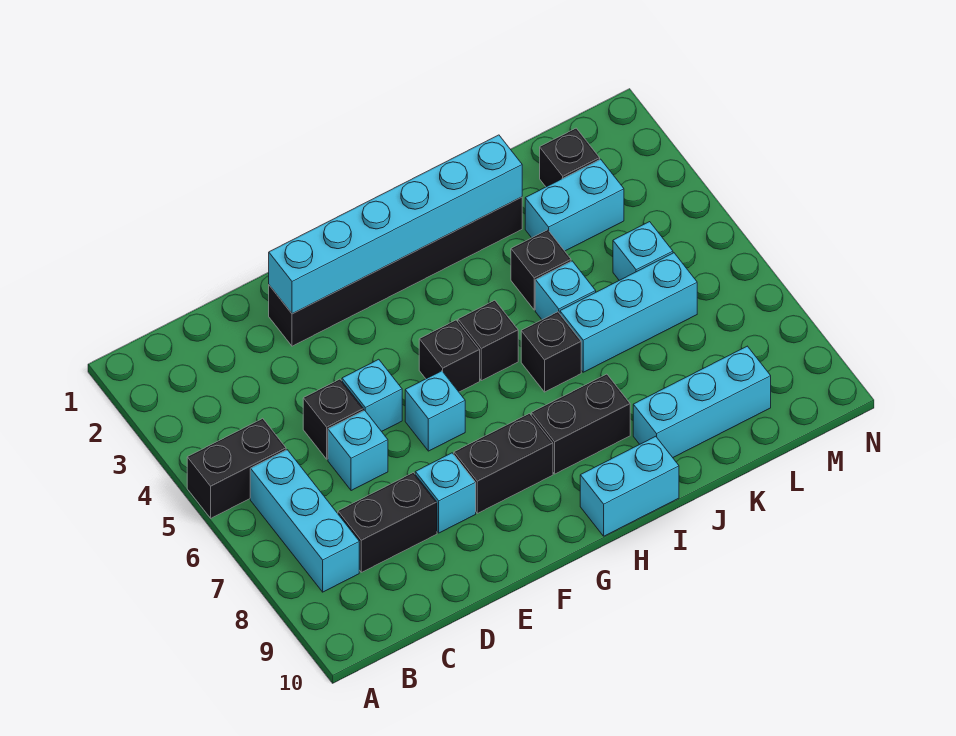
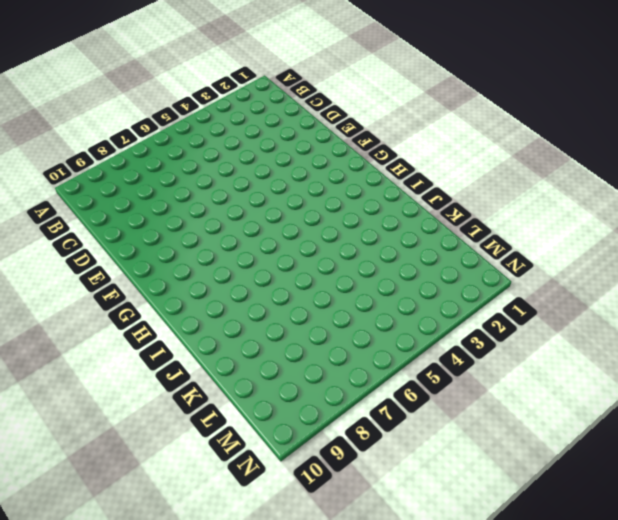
none -> black 1x2 brick [187,418,286,518]
none -> cyan 1x3 brick [250,450,359,592]
none -> black 1x2 brick [338,473,437,572]

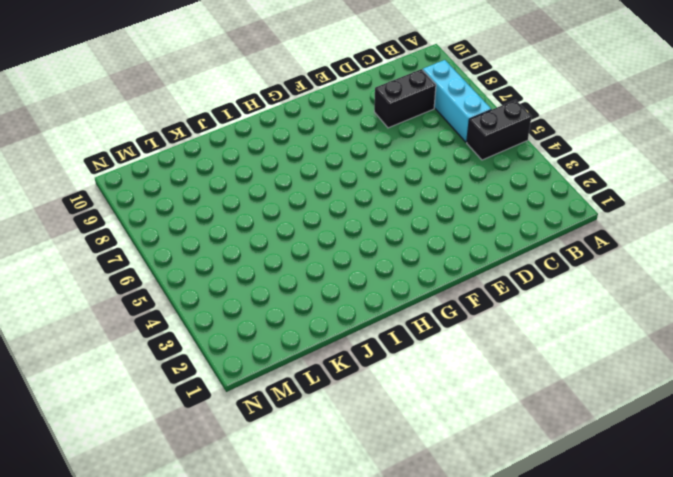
none -> black 1x1 brick [303,379,364,459]
none -> cyan 1x1 brick [328,410,388,491]
none -> black 1x6 brick [269,197,522,346]

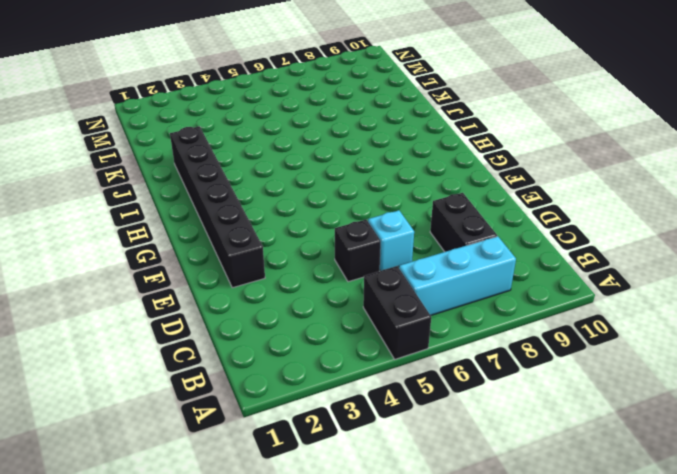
none -> cyan 1x1 brick [342,359,402,431]
none -> cyan 1x1 brick [415,453,476,533]
none -> cyan 1x1 brick [405,371,465,451]

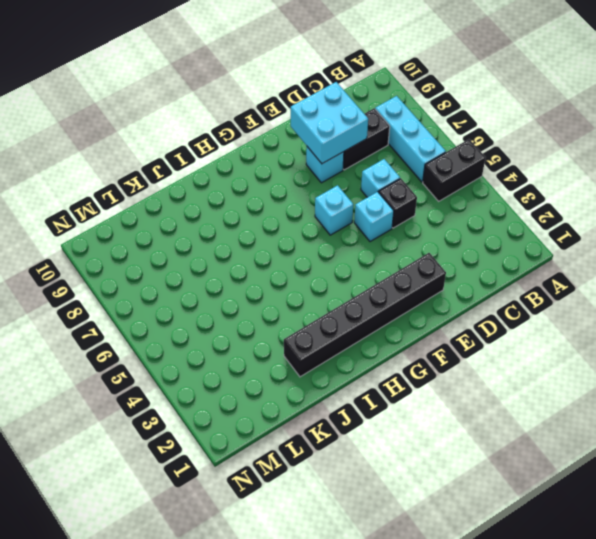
cyan 2x2 brick [291,82,368,164] -> none
none -> black 1x2 brick [454,414,553,513]
none -> black 1x1 brick [419,320,480,392]
none -> black 1x1 brick [458,300,518,381]

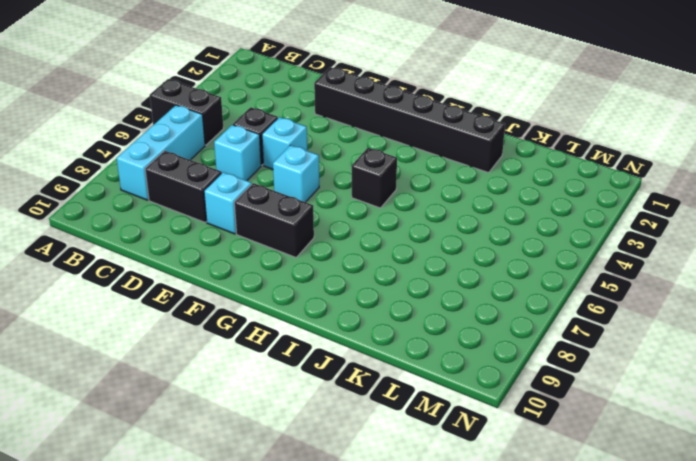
none -> black 1x1 brick [419,320,480,392]
none -> black 1x2 brick [531,374,630,474]
none -> cyan 1x2 brick [580,436,679,536]

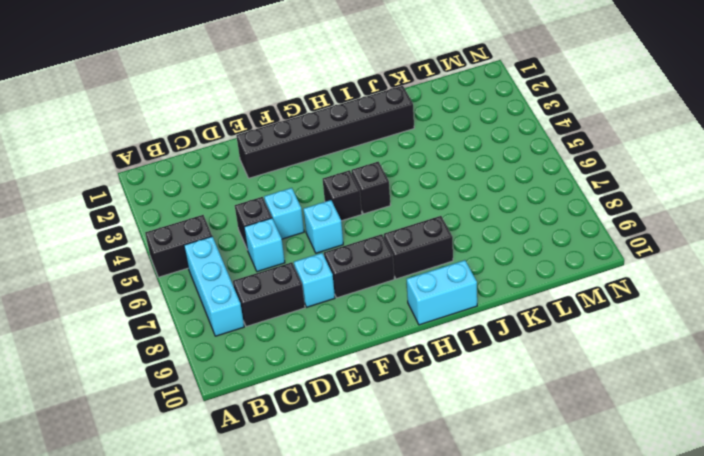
none -> black 1x1 brick [521,312,581,392]
none -> black 1x1 brick [511,230,571,310]
none -> cyan 1x1 brick [535,261,596,320]

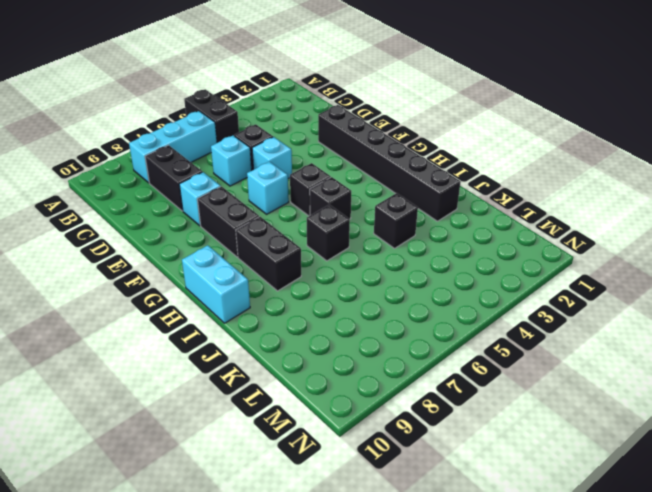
none -> cyan 1x1 brick [535,261,596,320]
none -> cyan 1x3 brick [560,253,697,372]
none -> cyan 1x3 brick [633,346,771,457]

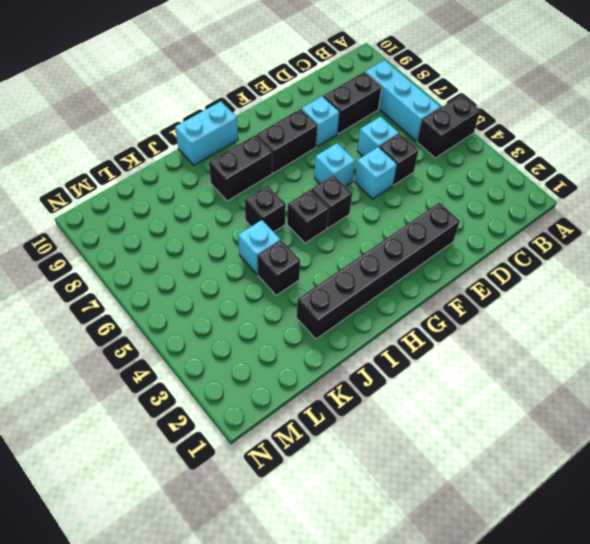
none -> cyan 1x3 brick [560,253,697,372]
none -> cyan 1x3 brick [633,346,771,457]
none -> cyan 1x2 brick [525,159,624,251]

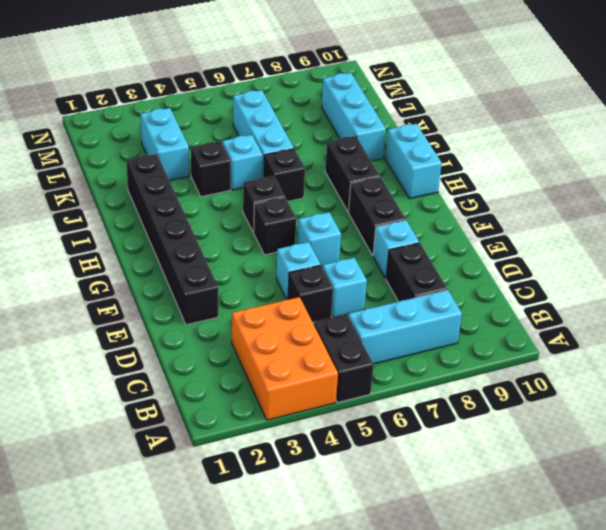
orange 2x3 brick [232,297,338,420] -> none
none -> black 1x1 brick [540,128,600,187]
none -> cyan 1x1 brick [613,222,673,280]
none -> cyan 1x6 brick [269,135,522,314]

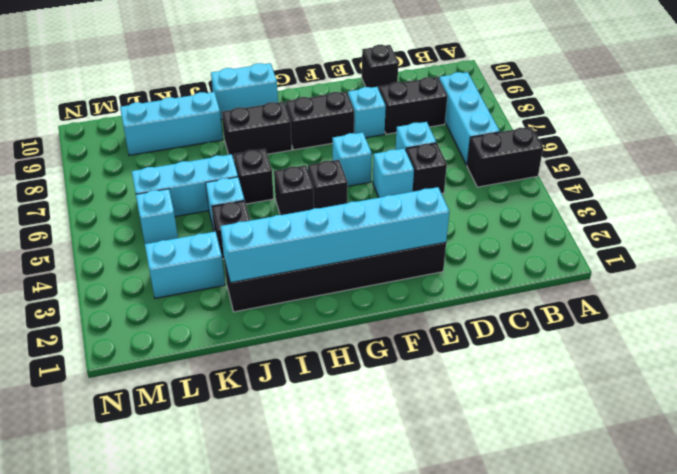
black 1x1 brick [362,45,398,89] -> black 1x1 brick moved to [540,128,600,187]

